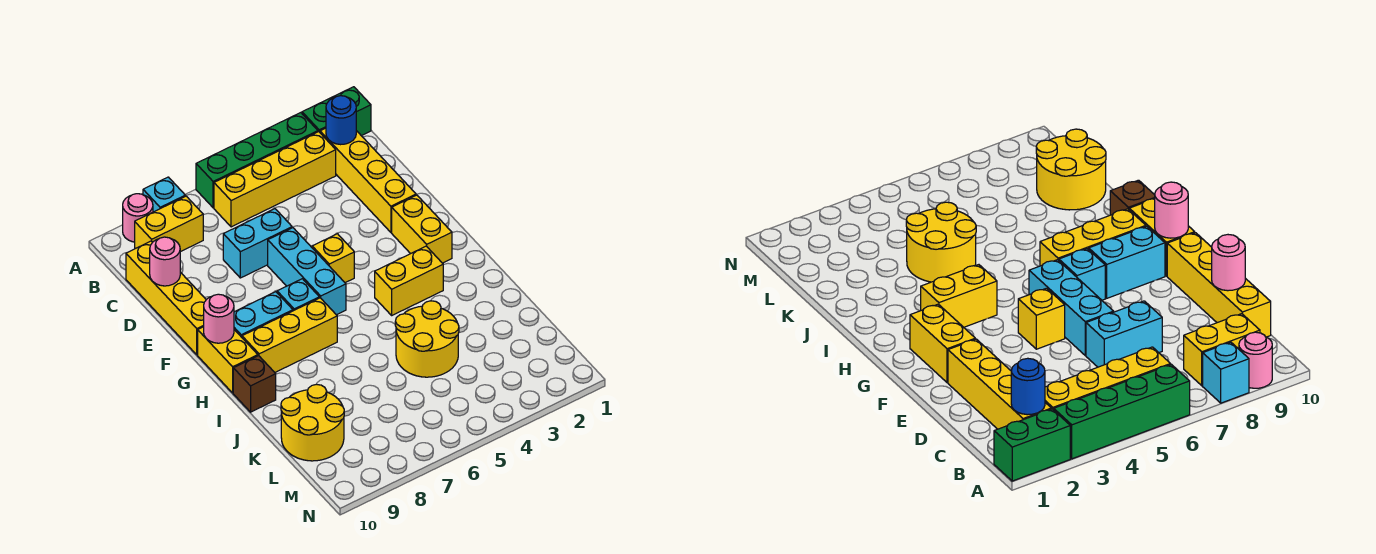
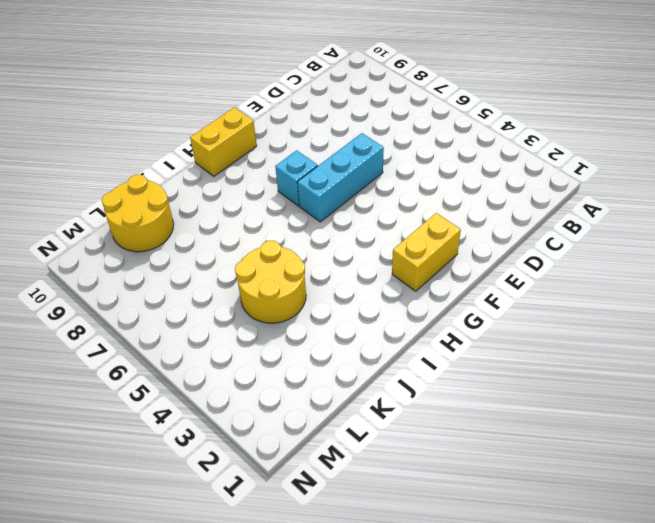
none -> green 1x2 brick [302,87,371,136]
none -> green 1x4 brick [196,113,318,208]
none -> cyan 1x1 brick [143,177,185,212]

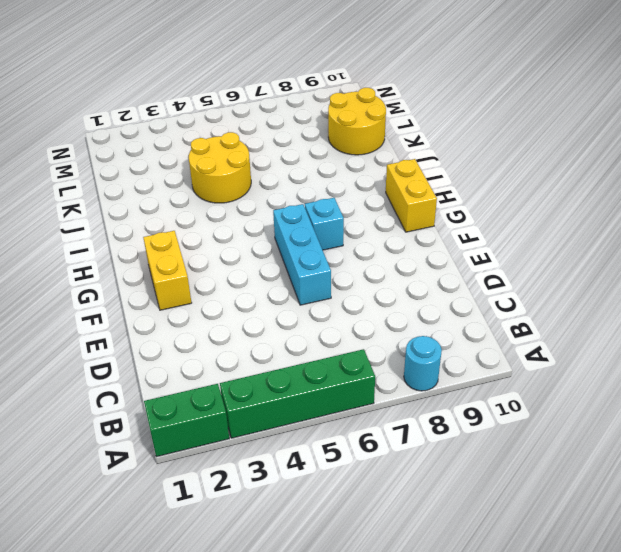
cyan 1x1 round brick [404,336,442,391] -> cyan 1x1 brick [143,177,185,212]
none -> pink 1x1 round brick [123,194,153,242]
none -> yellow 1x4 brick [320,128,416,232]
none -> yellow 1x4 brick [214,132,336,227]

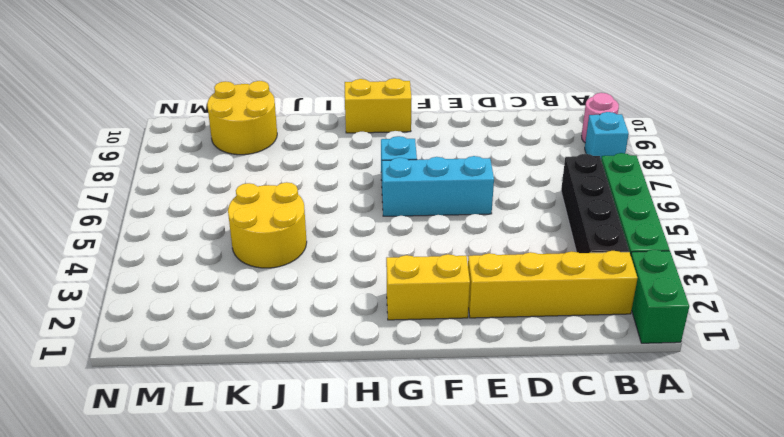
black 1x4 brick [561,154,629,253] -> yellow 1x4 brick [214,132,336,227]
none -> yellow 1x2 brick [135,196,203,252]
none -> yellow 1x4 brick [126,241,206,355]
none -> cyan 1x2 brick [223,209,292,278]

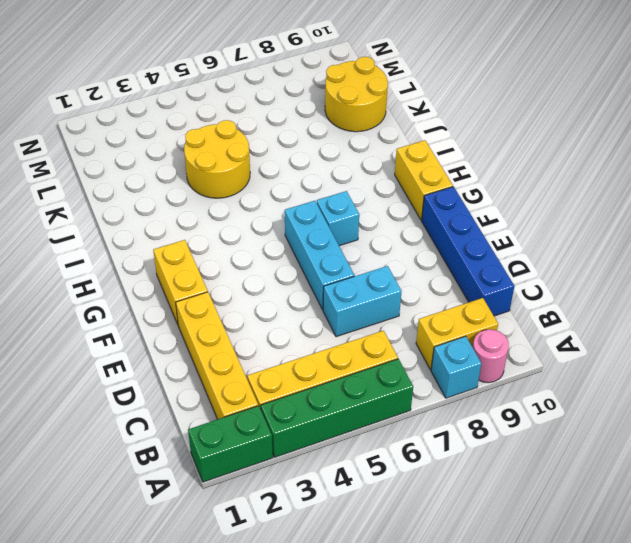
blue 1x4 brick [422,187,514,316] -> yellow 1x4 brick [126,241,206,355]
none -> yellow 1x1 brick [312,234,354,283]
none -> cyan 1x2 brick [234,292,293,337]
none -> yellow 1x2 brick [375,246,443,315]

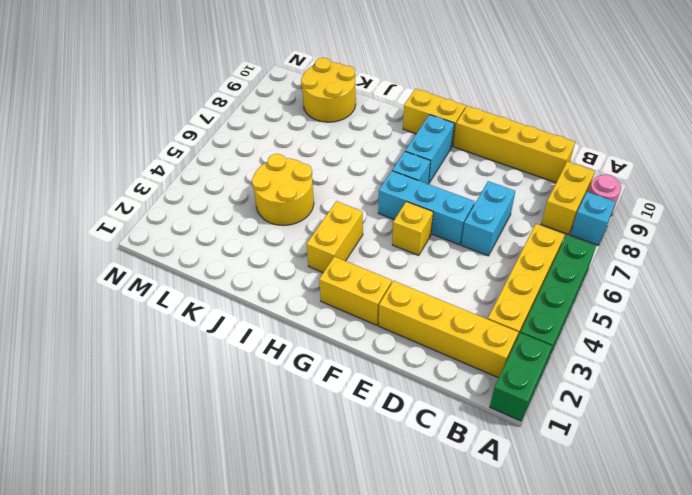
none -> yellow 1x3 brick [242,298,337,372]
none -> brown 1x1 brick [233,356,276,412]
none -> blue 1x1 round brick [326,96,356,145]

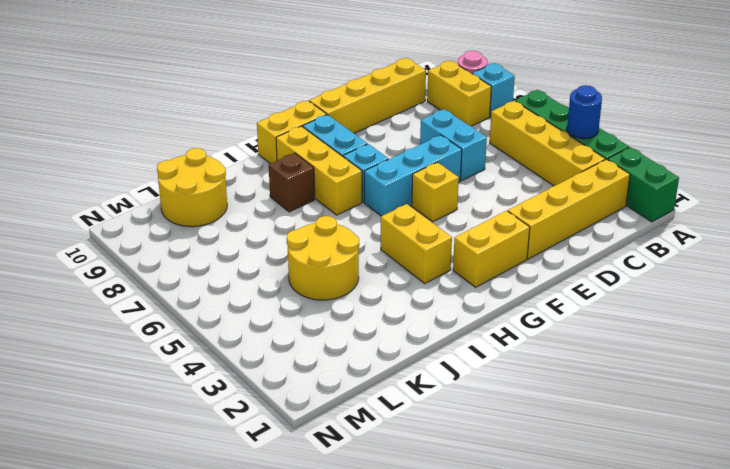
blue 1x1 round brick [567,85,602,139] -> blue 1x1 round brick moved to [326,96,356,145]
brown 1x1 brick [269,153,315,212] -> brown 1x1 brick moved to [233,356,276,412]
none -> pink 1x1 round brick [150,237,180,286]
none -> pink 1x1 round brick [204,294,234,343]

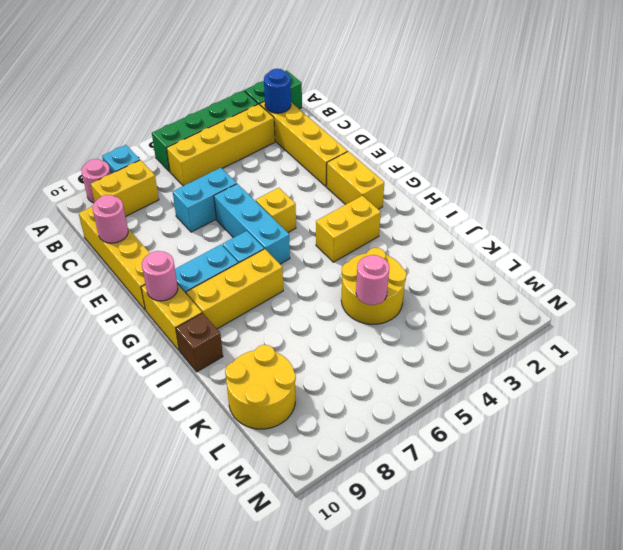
pink 1x1 round brick [356,255,389,305] -> none

